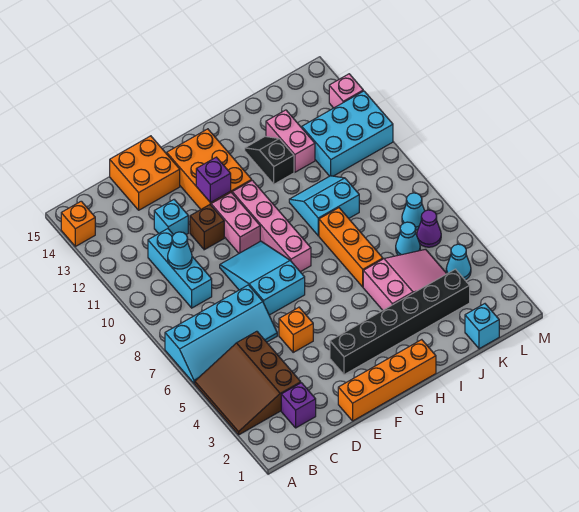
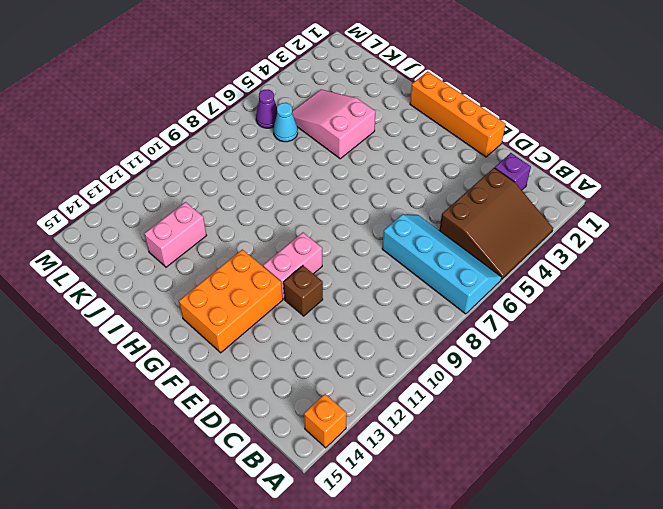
none -> cyan 1x3 brick [148,229,212,308]
none -> cyan 1x1 brick [154,200,188,235]
none -> orange 2x2 brick [110,136,180,210]

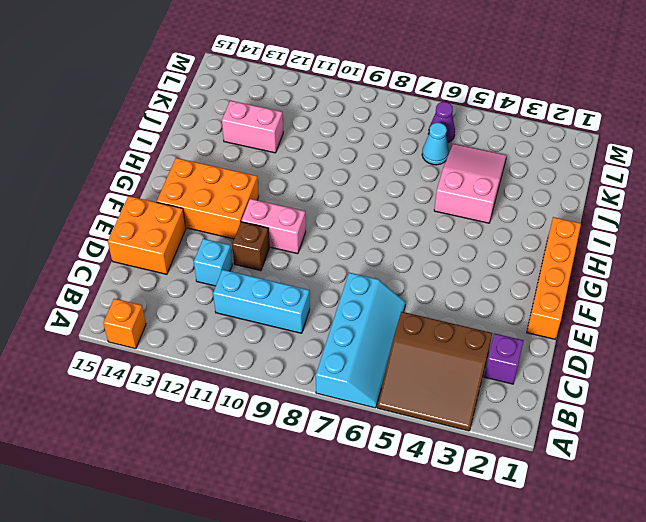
none -> orange 1x1 brick [279,307,313,352]
none -> cyan 2x3 slope [220,241,305,315]
none -> black 1x6 brick [330,269,470,375]

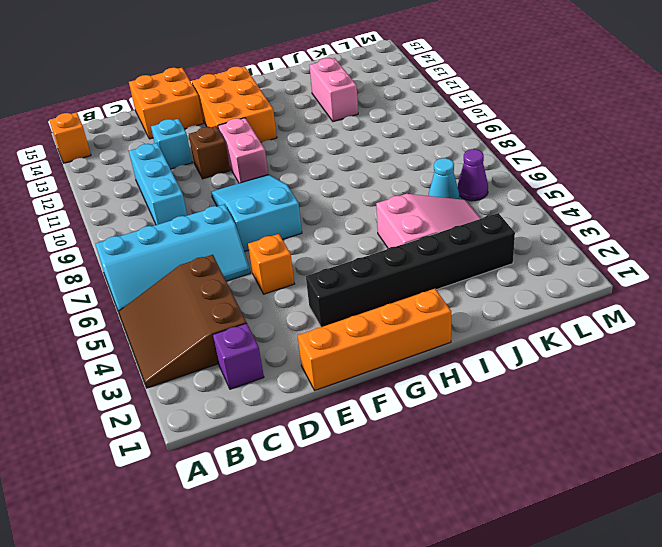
none -> pink 1x4 brick [232,180,311,272]
none -> orange 1x3 brick [319,208,383,287]
none -> cyan 2x2 slope [289,176,359,236]

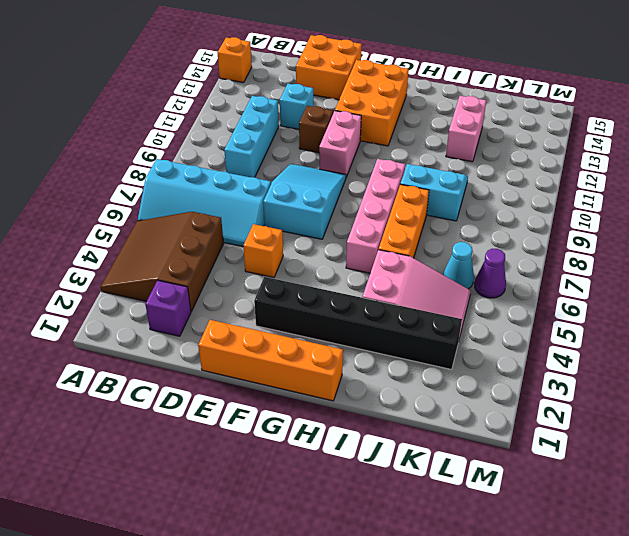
pink 1x4 brick [346,159,405,273] -> pink 1x4 brick moved to [232,180,311,272]
none -> black 1x2 slope [245,136,294,184]
none -> cyan 1x1 brick [465,304,499,349]
none -> cyan 2x3 brick [302,91,393,176]

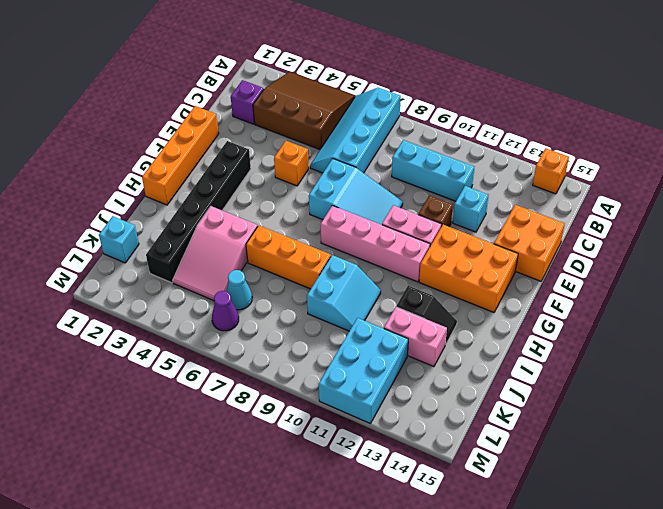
none -> cyan 1x1 cone [446,244,471,280]
none -> cyan 1x1 cone [402,193,425,230]
none -> pink 1x1 brick [329,74,363,108]

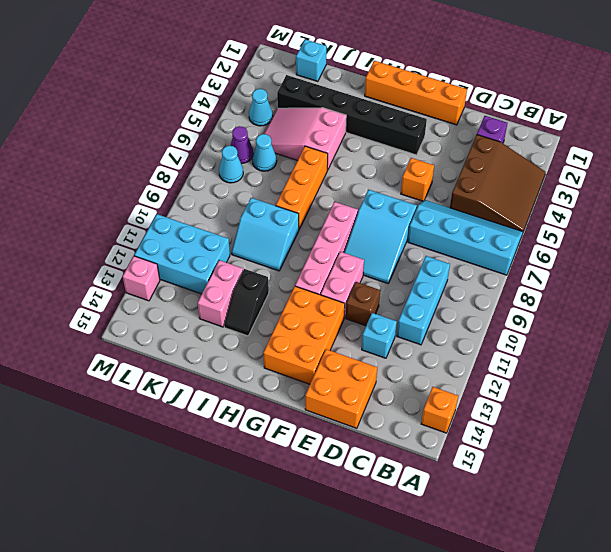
none -> cyan 1x1 cone [168,232,192,269]
none -> purple 1x1 brick [196,157,231,203]

